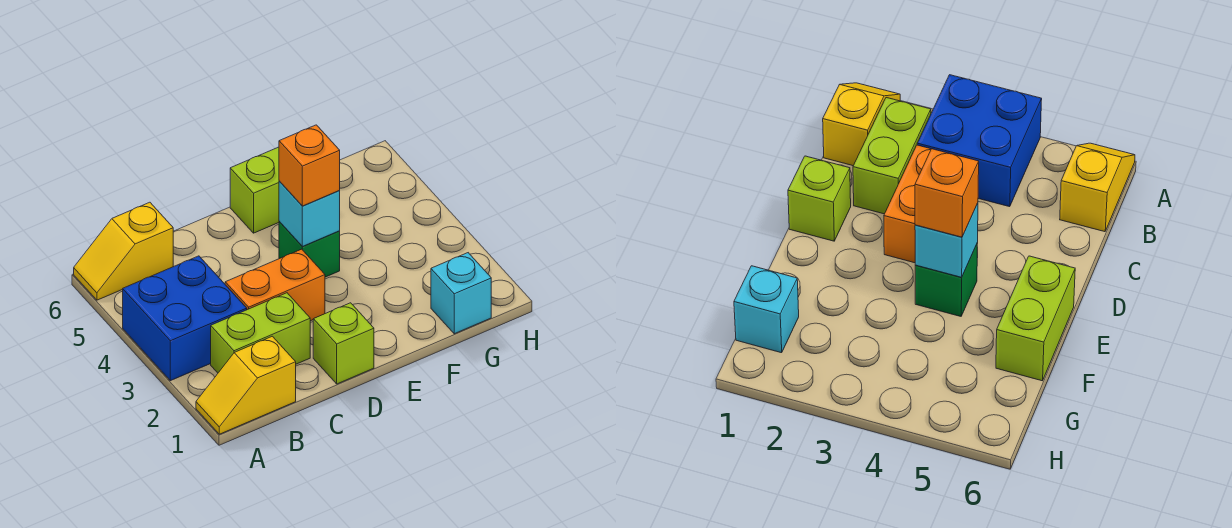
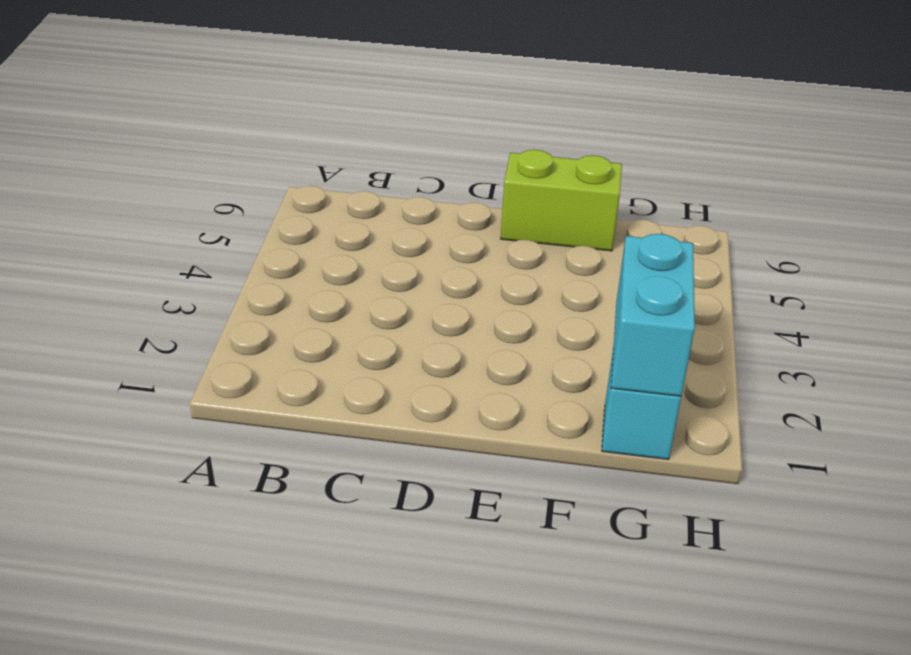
cyan 1x2 brick [611,234,695,396] -> none
none -> yellow 1x2 slope [196,336,296,434]
none -> blue 2x2 brick [123,256,247,381]

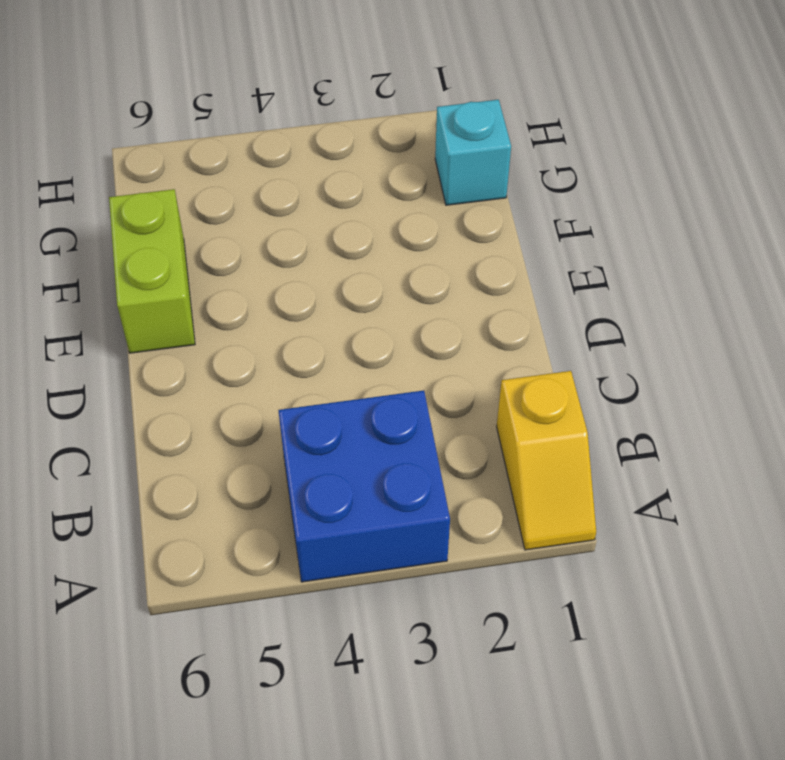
none -> yellow 1x2 slope [74,202,173,300]
none -> lime 1x2 brick [211,293,310,373]

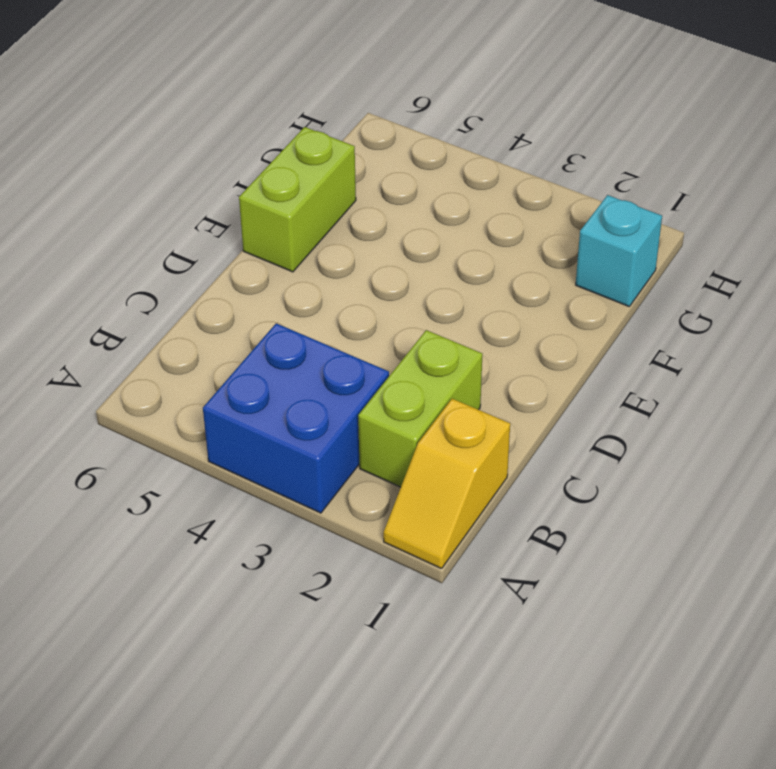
none -> yellow 1x2 slope [74,202,173,300]
none -> orange 1x2 brick [225,249,325,321]

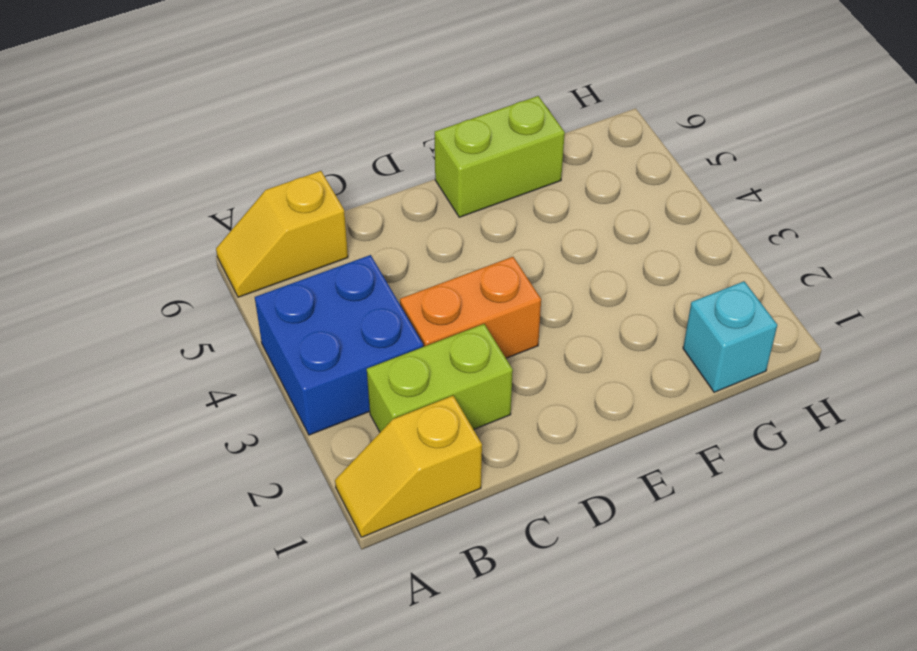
none -> lime 1x1 brick [313,303,374,384]
none -> green 1x1 brick [279,221,340,277]

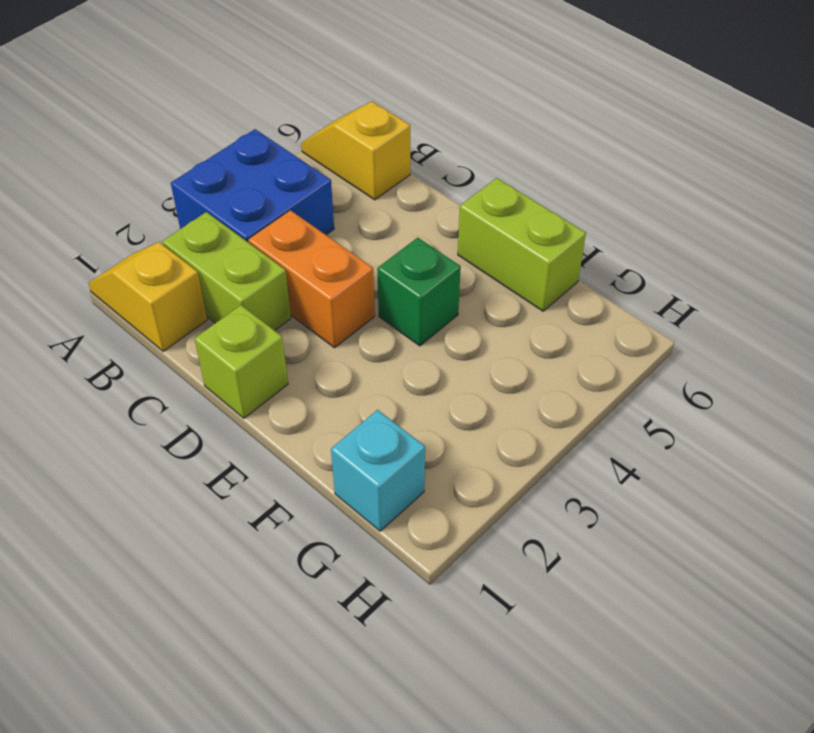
none -> cyan 1x1 brick [279,181,340,246]
none -> orange 1x1 brick [279,125,340,206]

